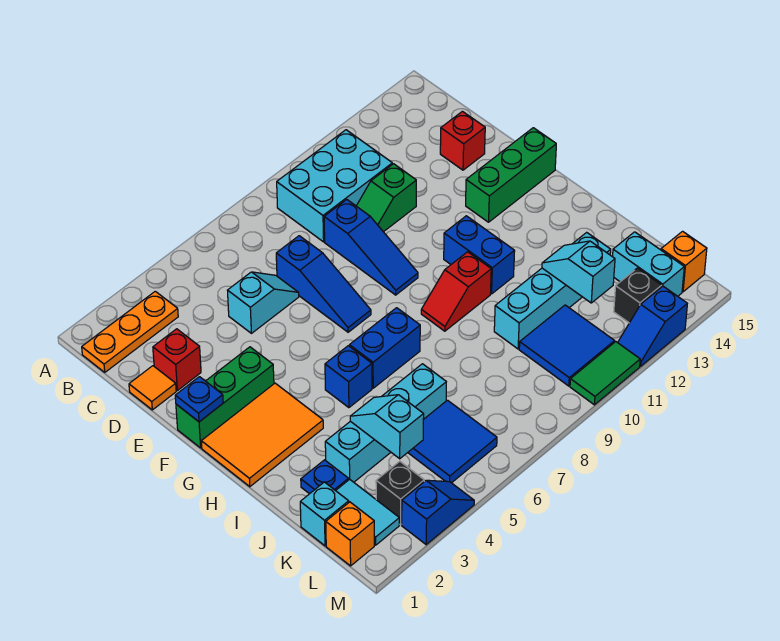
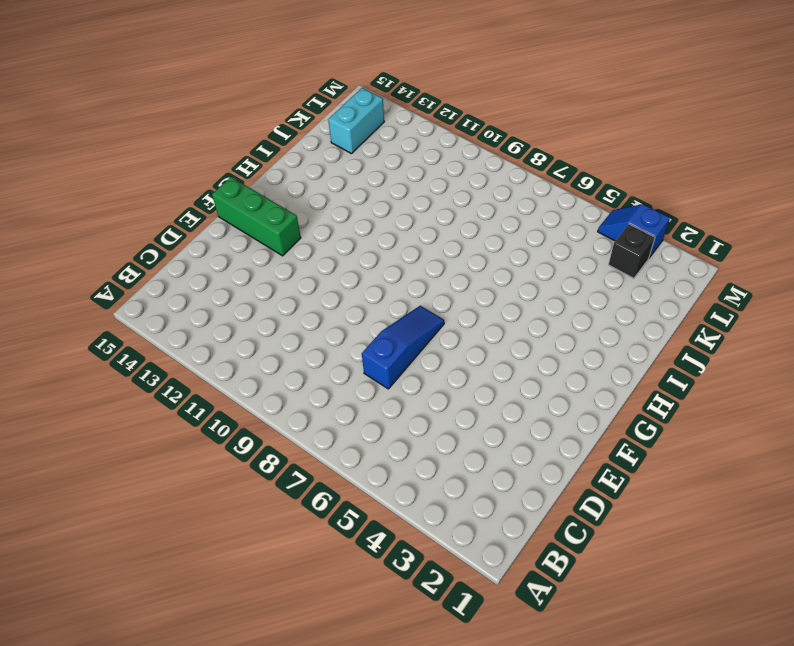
none -> orange 1x3 plate [82,291,178,372]
none -> cyan 2x3 brick [277,130,392,242]
none -> orange 1x1 tile [129,366,176,410]
none -> red 1x1 brick [153,329,201,391]

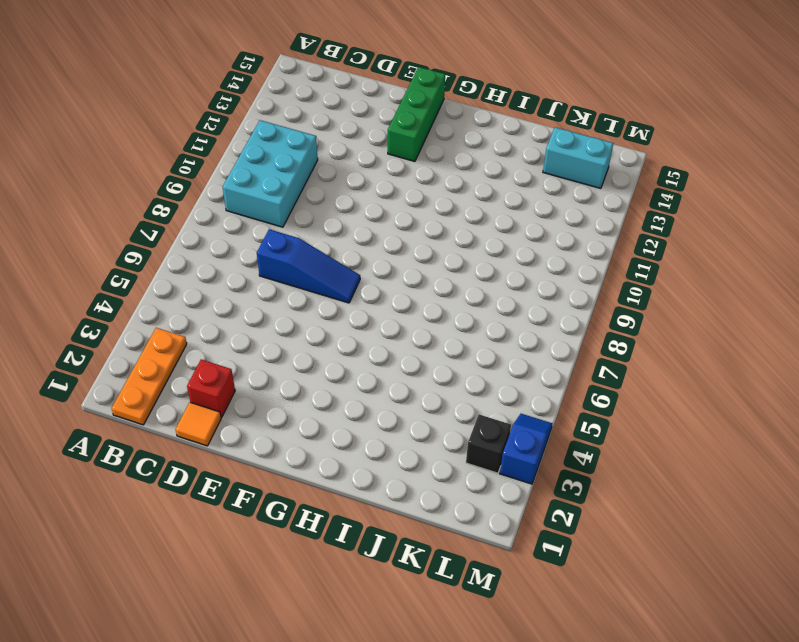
none -> cyan 1x2 slope [227,272,299,333]
none -> blue 1x3 slope [324,199,418,295]
none -> green 1x2 slope [357,164,416,232]
none -> red 1x1 brick [440,111,485,170]

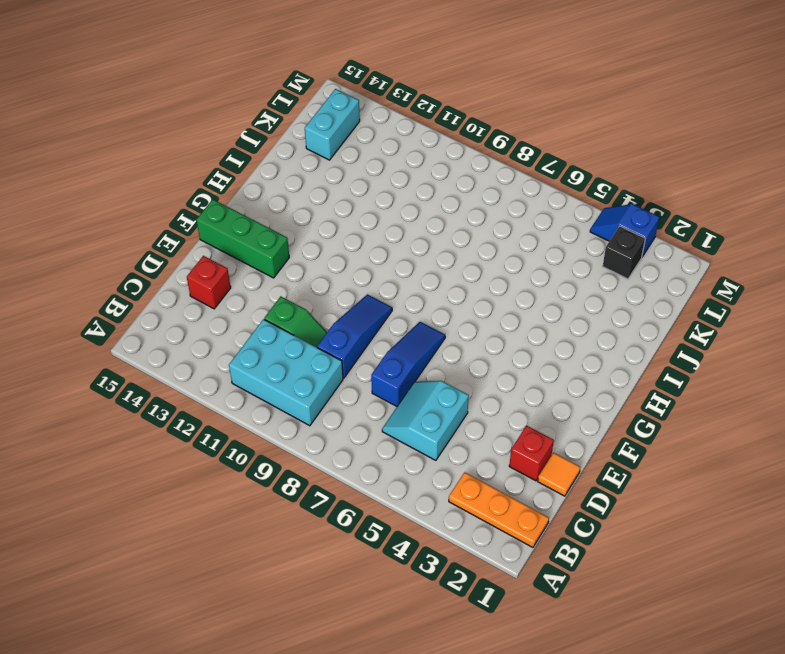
cyan 2x2 slope [382,381,469,460] -> cyan 1x2 slope [227,272,299,333]
none -> green 1x3 brick [176,347,274,448]
none -> orange 2x3 tile [201,383,323,487]
none -> blue 1x2 brick [444,216,515,294]
none -> blue 1x1 brick [325,346,372,408]

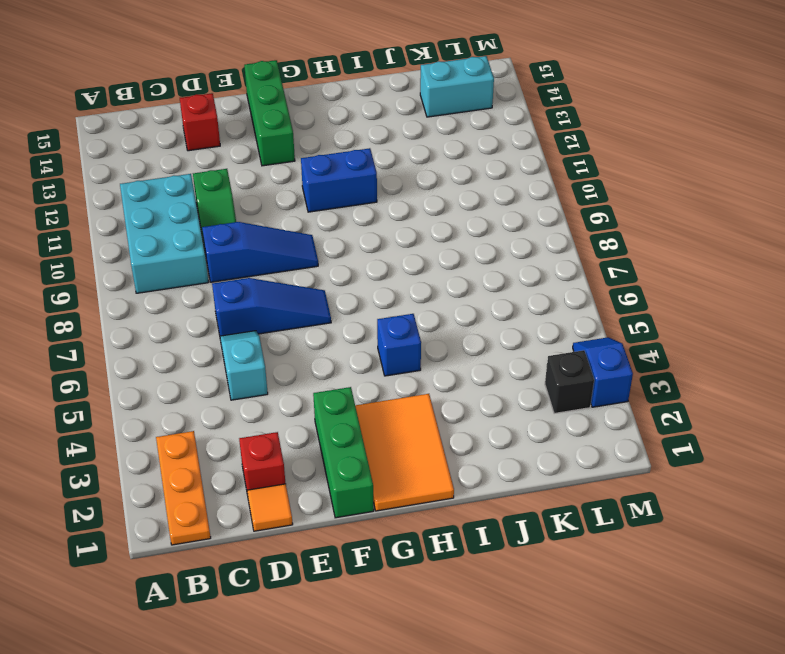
none -> blue 1x2 brick [349,308,420,388]
none -> red 1x2 slope [421,252,491,331]
none -> blue 1x1 plate [301,460,348,494]
none -> cyan 1x4 brick [325,364,446,482]

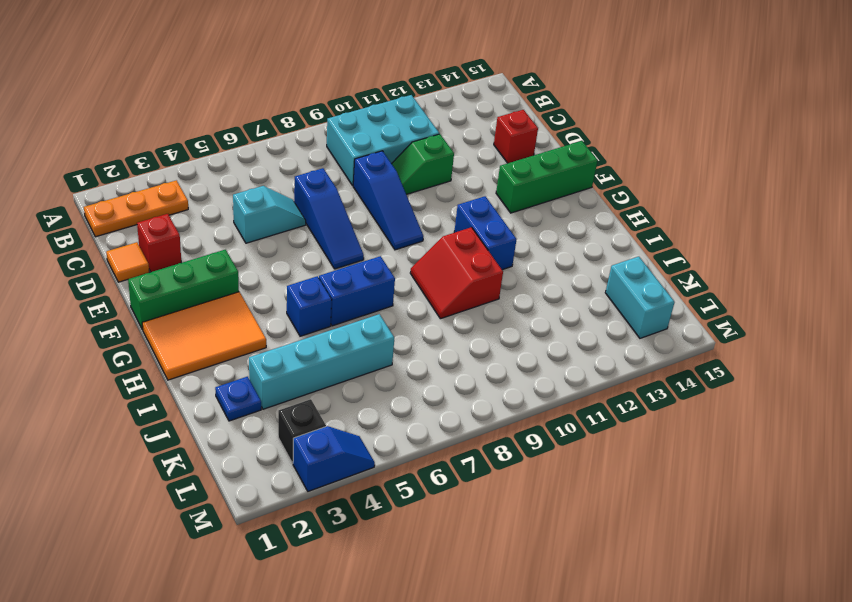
red 2x2 slope [410,227,503,319] -> red 1x2 slope [421,252,491,331]
none -> cyan 1x4 brick [494,232,611,349]
none -> cyan 1x1 brick [300,482,349,546]
none -> cyan 1x2 tile [336,479,399,545]
none -> blue 2x2 tile [408,400,497,483]

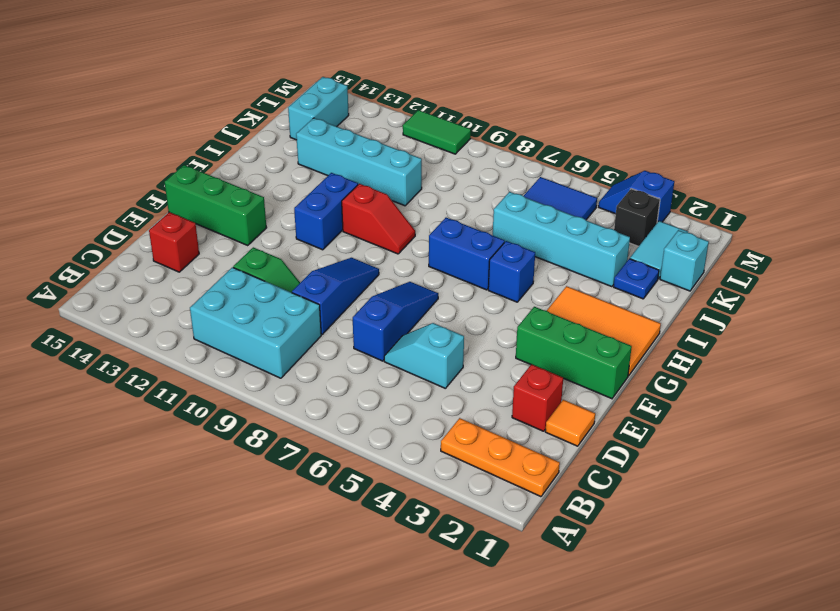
none -> blue 2x2 tile [519,305,615,386]
none -> orange 1x1 brick [326,502,374,566]
none -> black 1x1 brick [614,268,662,323]
none -> orange 1x1 brick [661,231,707,292]

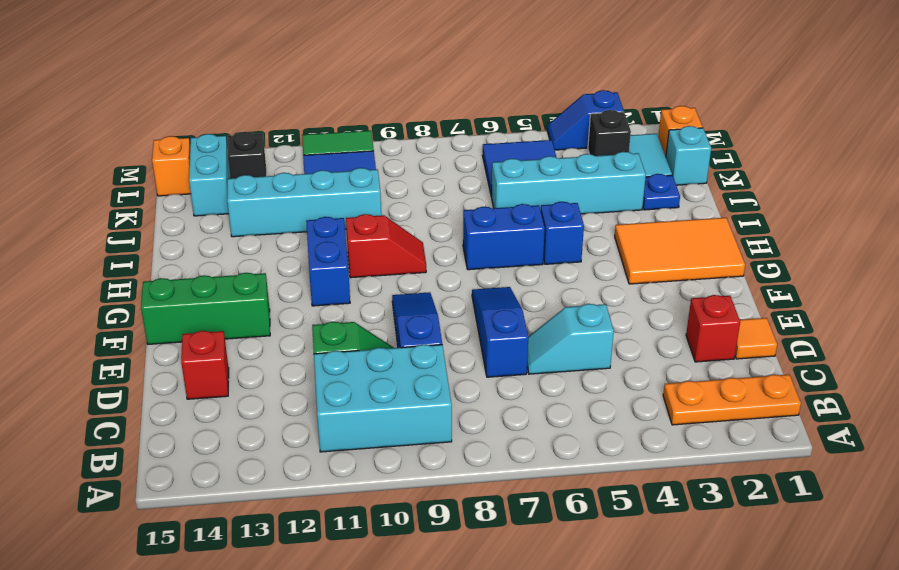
none -> green 1x3 brick [176,347,274,448]
none -> blue 1x2 slope [618,286,687,366]
none -> blue 1x1 plate [175,377,223,422]
none -> cyan 1x2 slope [350,395,424,459]

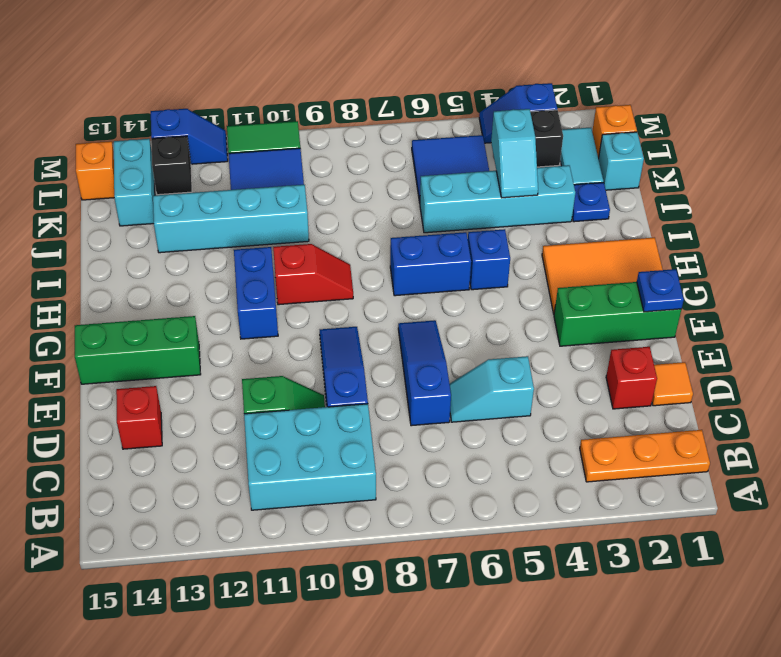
none -> cyan 1x2 slope [542,241,615,303]

